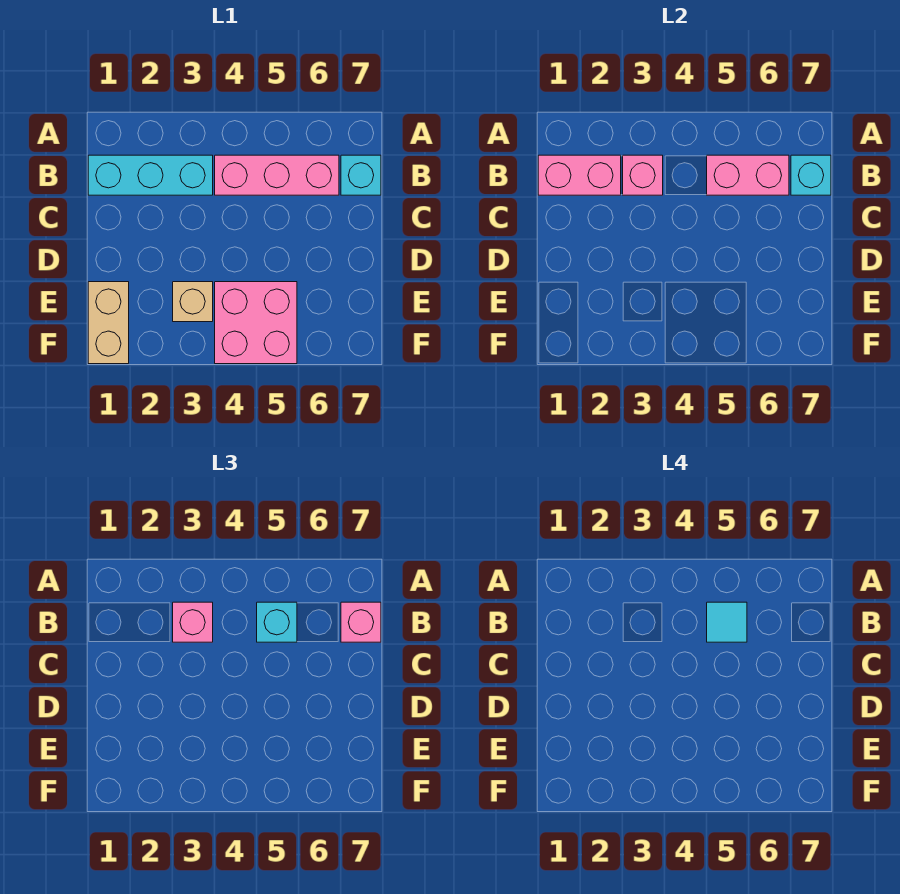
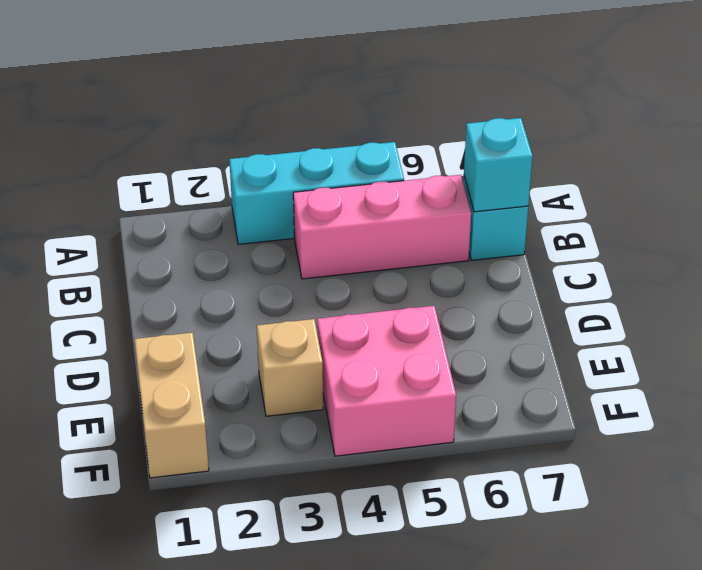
cyan 1x3 brick [229,142,404,245] -> cyan 1x3 brick moved to [88,155,213,195]
none -> pink 1x2 brick [538,155,621,195]
none -> pink 1x1 brick [623,155,663,195]
none -> pink 1x2 brick [707,155,789,195]

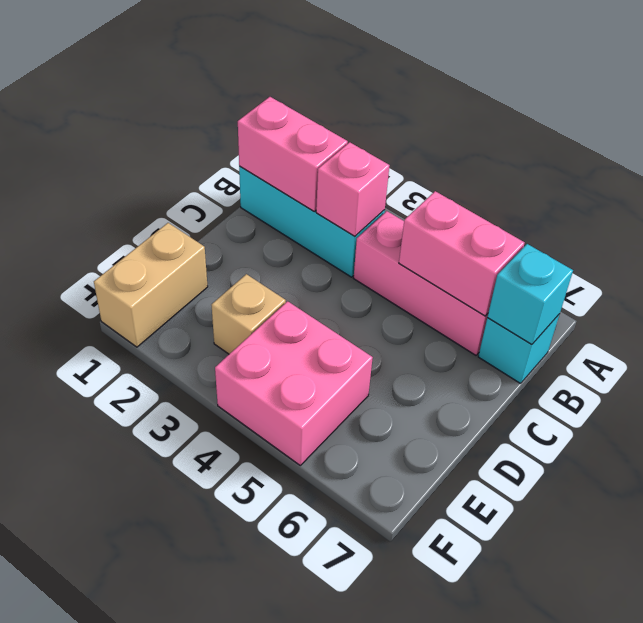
none -> pink 1x1 brick [173,602,213,642]
none -> cyan 1x1 brick [257,602,297,642]
none -> pink 1x1 brick [341,602,381,642]

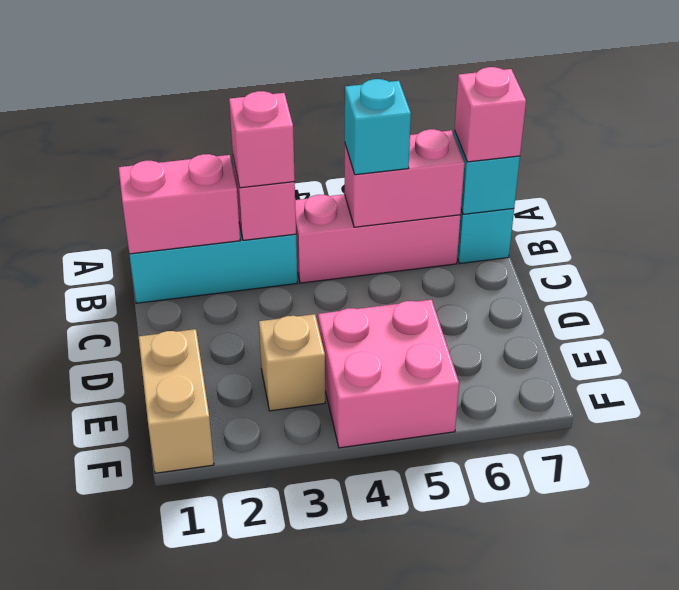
none -> cyan 1x1 tile [707,602,747,642]

